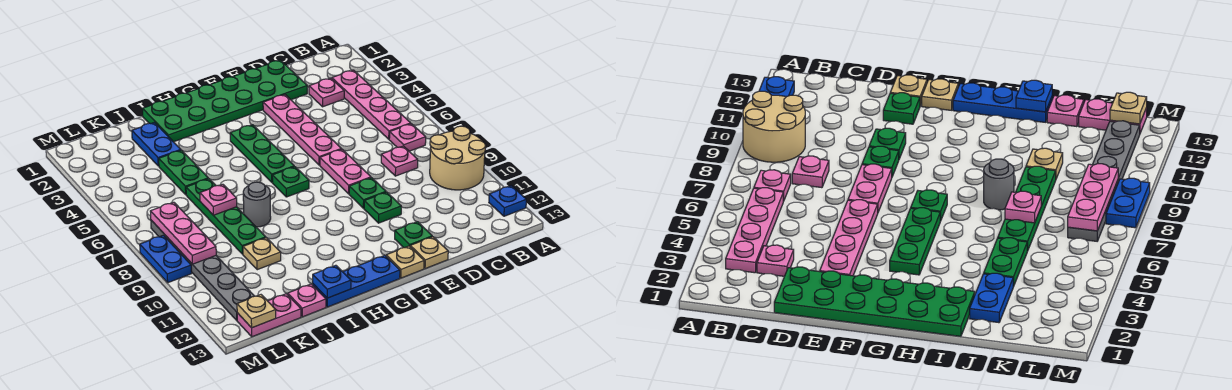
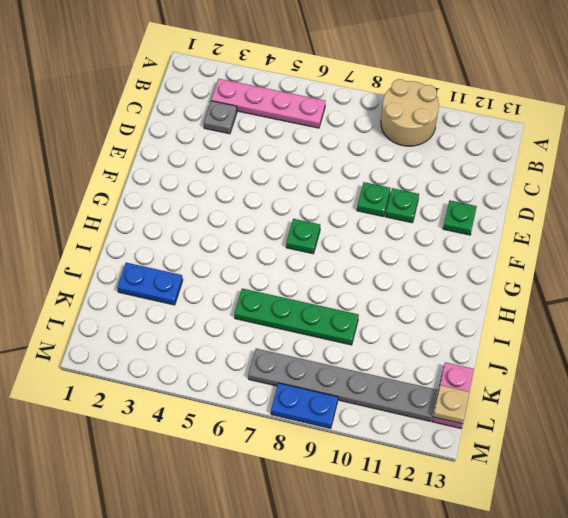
grey 1x1 plate [204,101,237,134] -> pink 1x1 plate [309,78,344,107]
none -> blue 1x1 plate [489,186,526,216]
none -> pink 1x1 plate [389,124,426,151]
none -> pink 1x1 plate [381,146,418,176]
none -> green 2x6 plate [142,60,307,142]

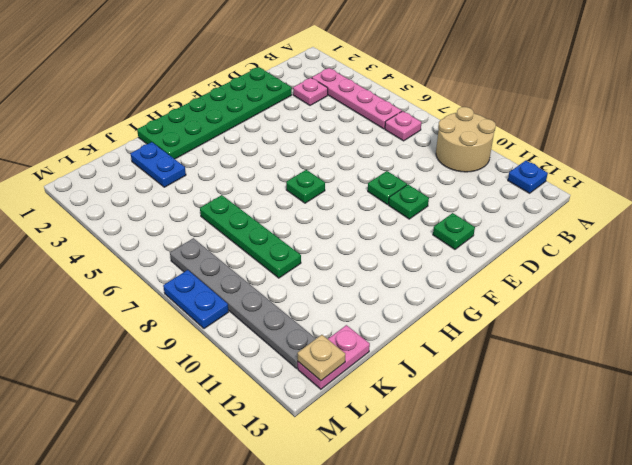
none -> pink 1x1 plate [381,146,418,176]
none -> pink 1x4 plate [263,95,341,165]
none -> pink 1x2 plate [320,149,371,194]
none -> tan 1x1 plate [410,237,448,269]

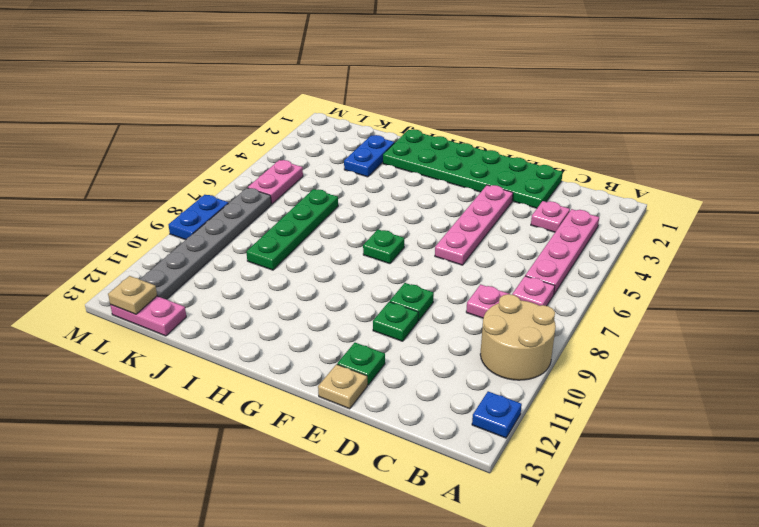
pink 1x2 plate [248,160,303,204] -> pink 1x2 plate moved to [320,149,371,194]
none -> tan 1x1 plate [386,246,424,278]
none -> green 1x3 plate [230,125,294,183]
none -> blue 1x3 plate [313,255,400,307]
none -> grey 1x1 round brick [243,182,271,227]

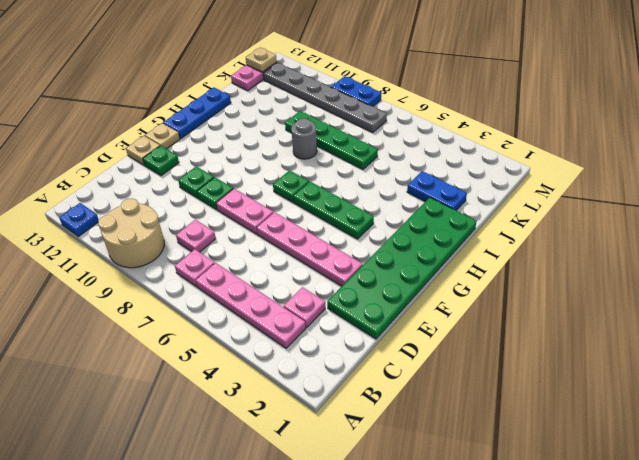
none -> green 1x2 plate [159,150,209,194]
none -> tan 1x1 plate [243,238,281,270]
none -> pink 1x1 plate [288,284,326,317]
none -> blue 1x1 plate [313,265,351,298]

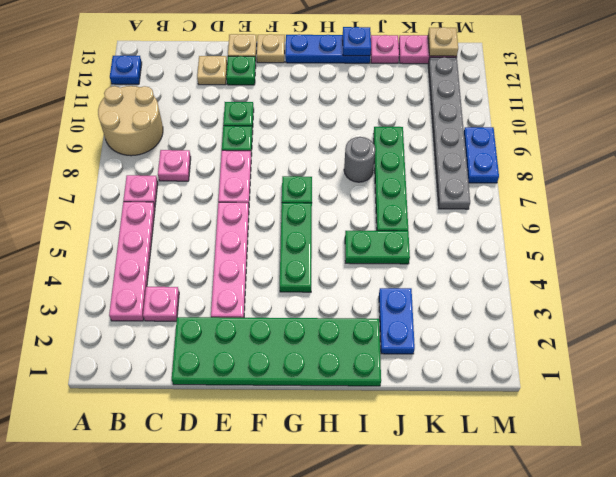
tan 1x1 plate [197,56,227,85] -> tan 1x1 plate moved to [243,238,281,270]
green 1x2 plate [345,231,410,264] -> green 1x2 plate turned to [159,150,209,194]
none -> pink 1x1 plate [200,184,237,215]
none -> pink 1x3 plate [150,202,216,264]

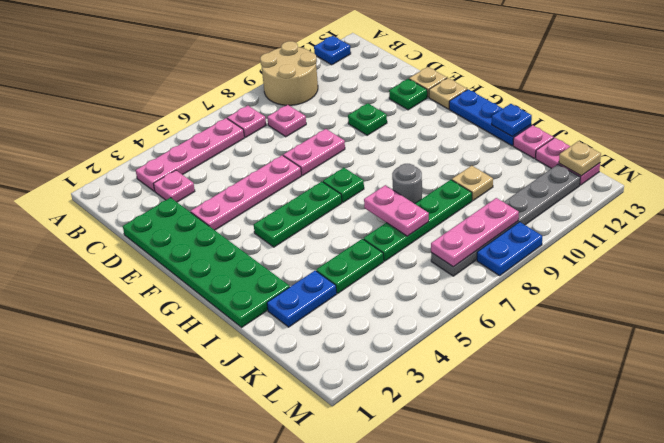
pink 1x2 plate [364,185,429,236] -> pink 1x1 plate [200,184,237,215]
none -> green 1x1 plate [349,178,386,208]

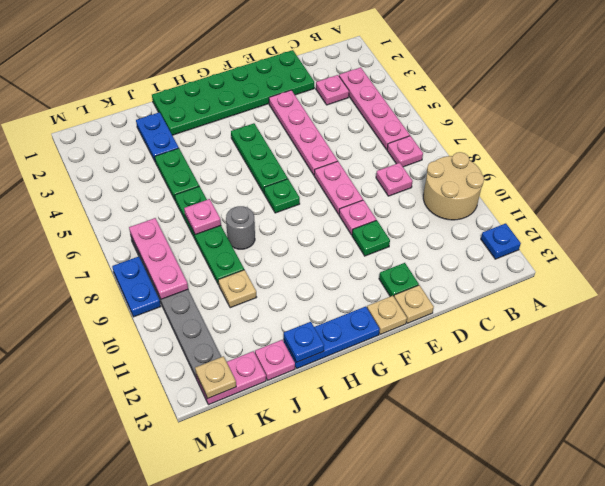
pink 1x1 plate [339,200,376,235] -> green 1x1 plate [349,178,386,208]

